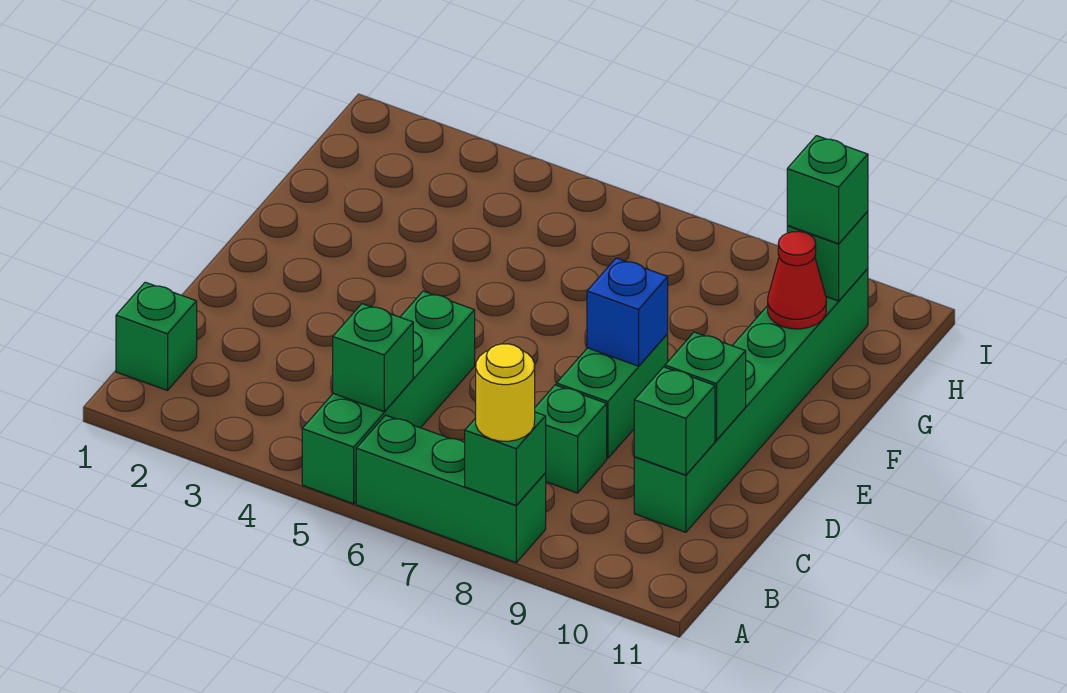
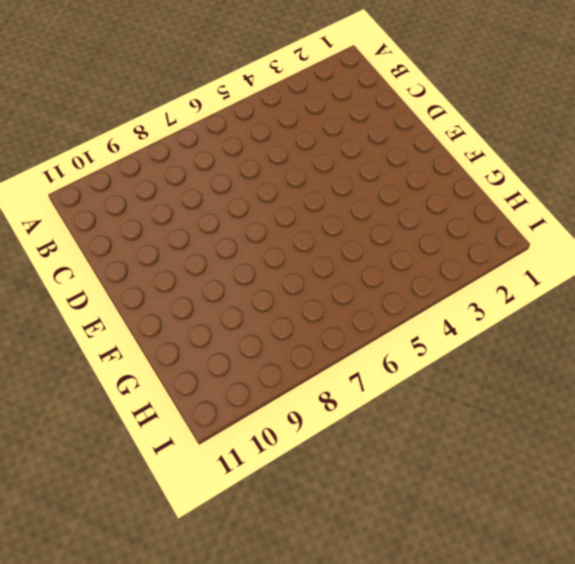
none -> green 1x4 brick [302,291,475,504]
none -> green 1x3 brick [356,415,546,563]
none -> green 1x1 brick [116,282,197,391]

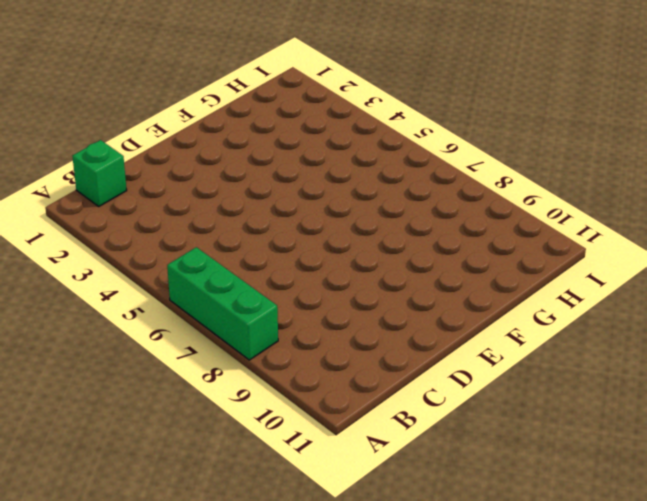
none -> green 1x4 brick [302,291,475,504]
none -> green 1x1 brick [535,385,607,493]
none -> green 1x6 brick [634,269,868,532]

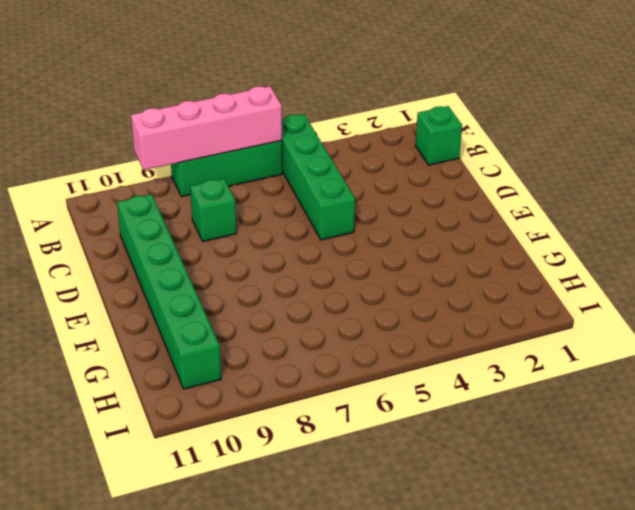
pink 1x4 brick [131,86,282,170] -> green 1x1 brick [465,412,546,505]
none -> green 1x2 brick [557,334,668,458]
none -> green 1x1 brick [333,304,413,412]
none -> green 1x1 brick [634,367,715,475]

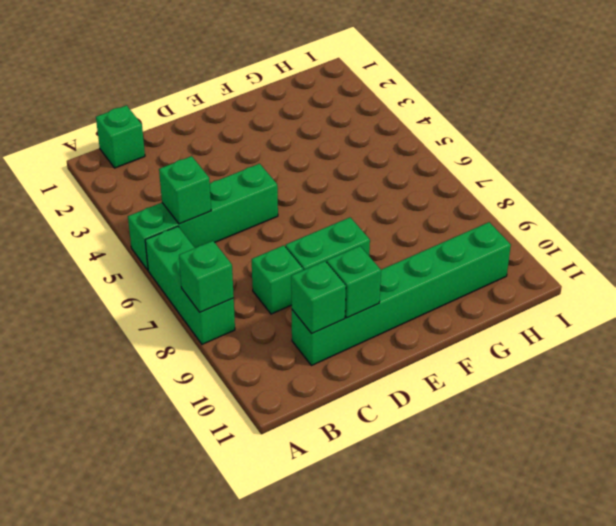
none -> blue 1x1 brick [587,258,668,366]
none -> red 1x1 cone [768,231,826,329]
none -> green 1x1 brick [787,211,868,301]

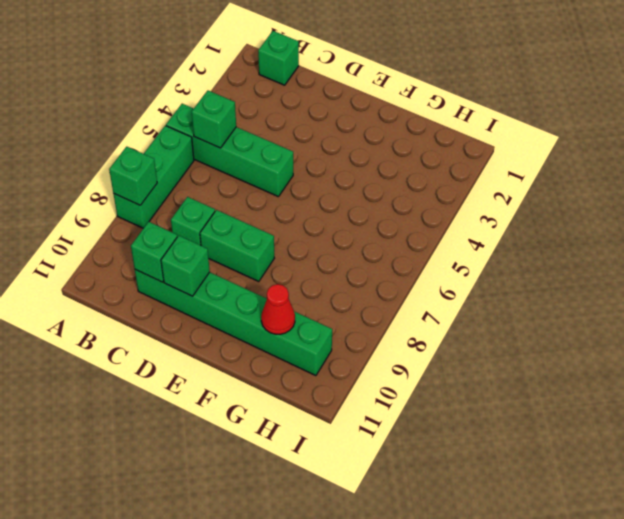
none -> blue 1x1 brick [587,258,668,366]
none -> green 1x1 brick [787,211,868,301]
none -> yellow 1x1 round brick [476,344,535,441]

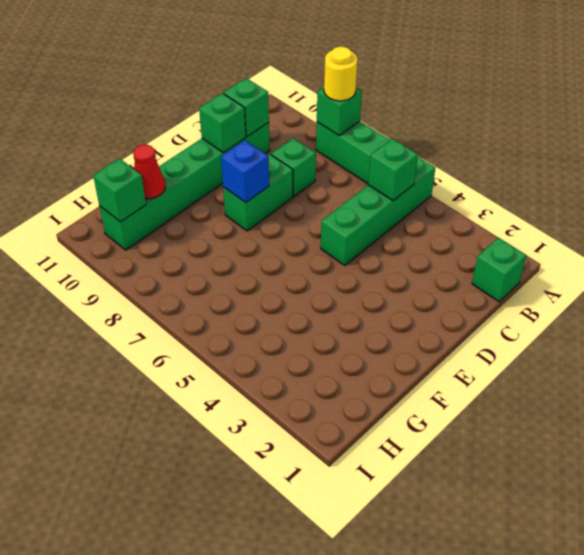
none -> green 1x1 brick [787,136,868,244]

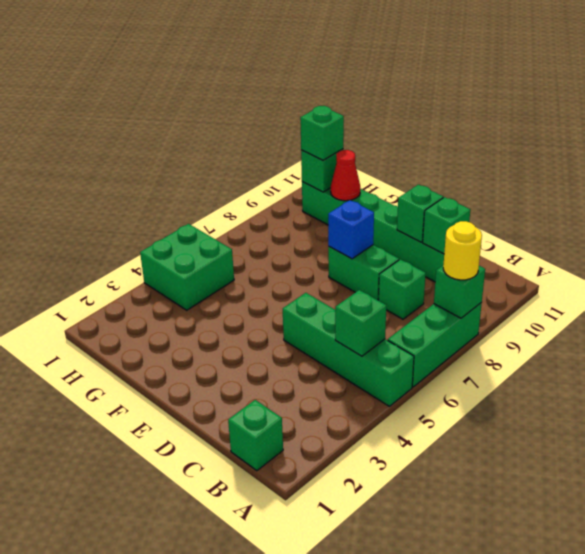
green 2x2 brick [140,224,234,310] -> none

